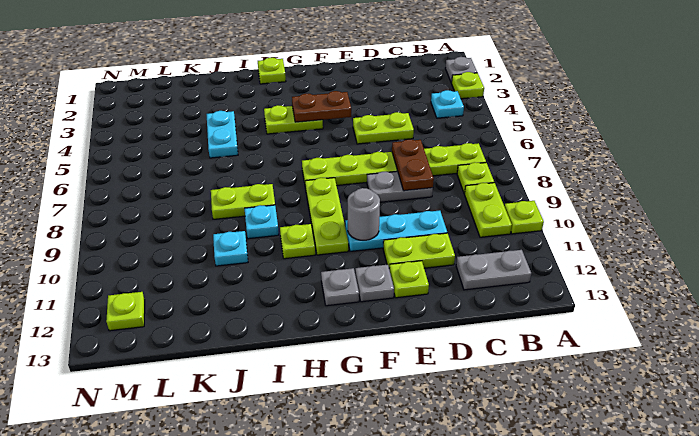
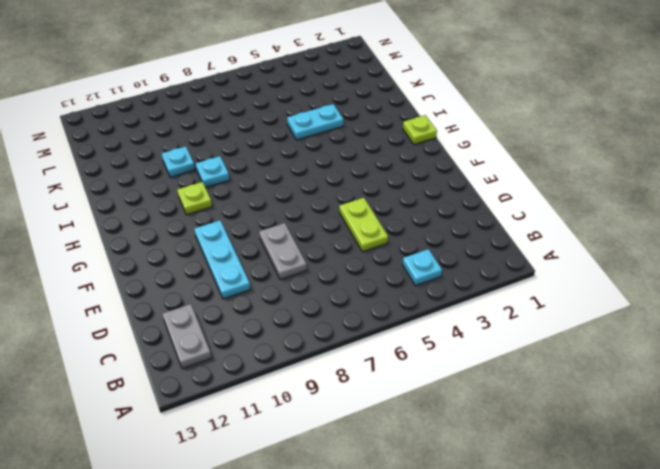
none -> grey 1x1 plate [445,57,477,83]
none -> lime 1x1 plate [452,72,484,99]
none -> lime 1x1 plate [504,201,544,234]

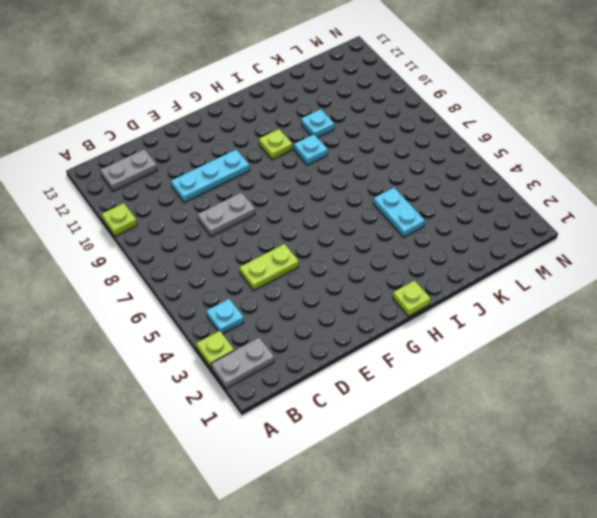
grey 1x2 plate [211,338,274,389] -> grey 1x1 plate [445,57,477,83]
none -> lime 1x6 plate [302,143,486,188]
none -> lime 1x1 plate [457,162,494,194]
none -> lime 1x2 plate [465,183,512,237]

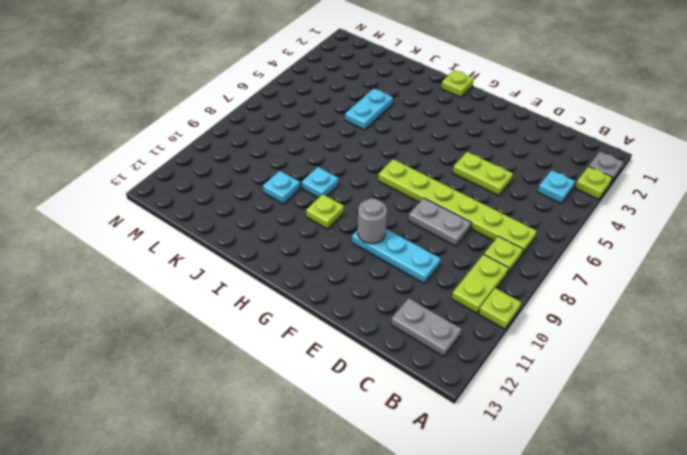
none -> lime 1x2 plate [383,233,455,268]
none -> lime 1x1 plate [389,261,429,298]
none -> grey 1x1 plate [355,265,394,302]

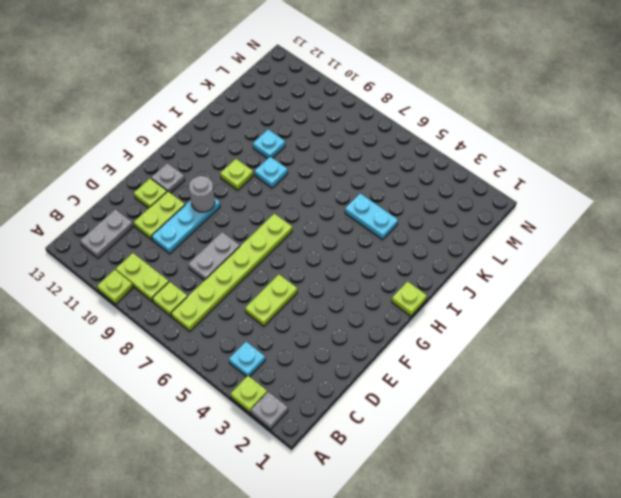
none -> lime 1x2 plate [264,105,323,134]
none -> lime 1x3 plate [305,178,348,255]
none -> grey 1x1 plate [321,268,359,306]

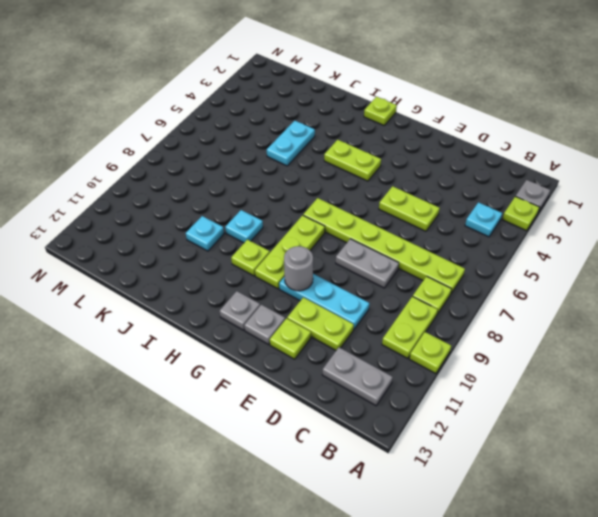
none -> lime 1x2 plate [211,184,275,219]
none -> lime 1x1 plate [106,292,145,331]
none -> brown 1x2 plate [392,139,434,191]

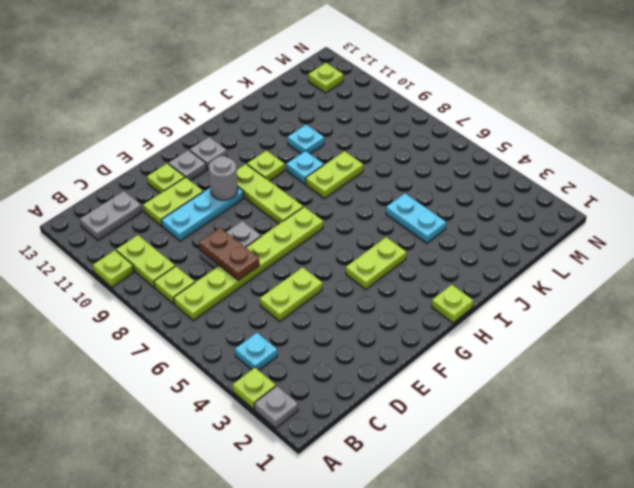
none -> brown 1x2 plate [292,91,351,122]

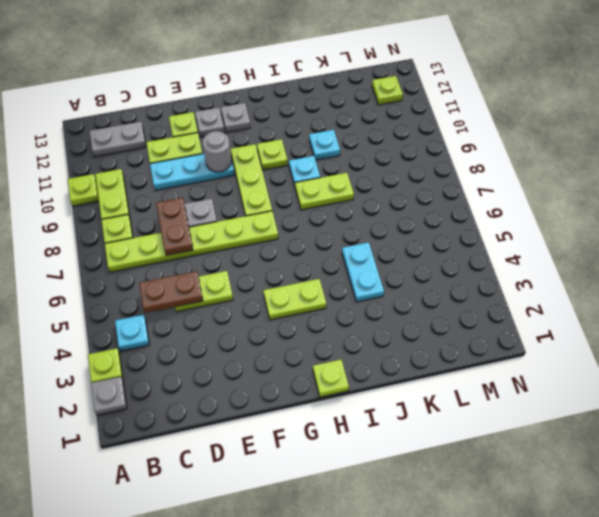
brown 1x2 plate [139,271,203,313] -> brown 1x2 plate moved to [292,91,351,122]

